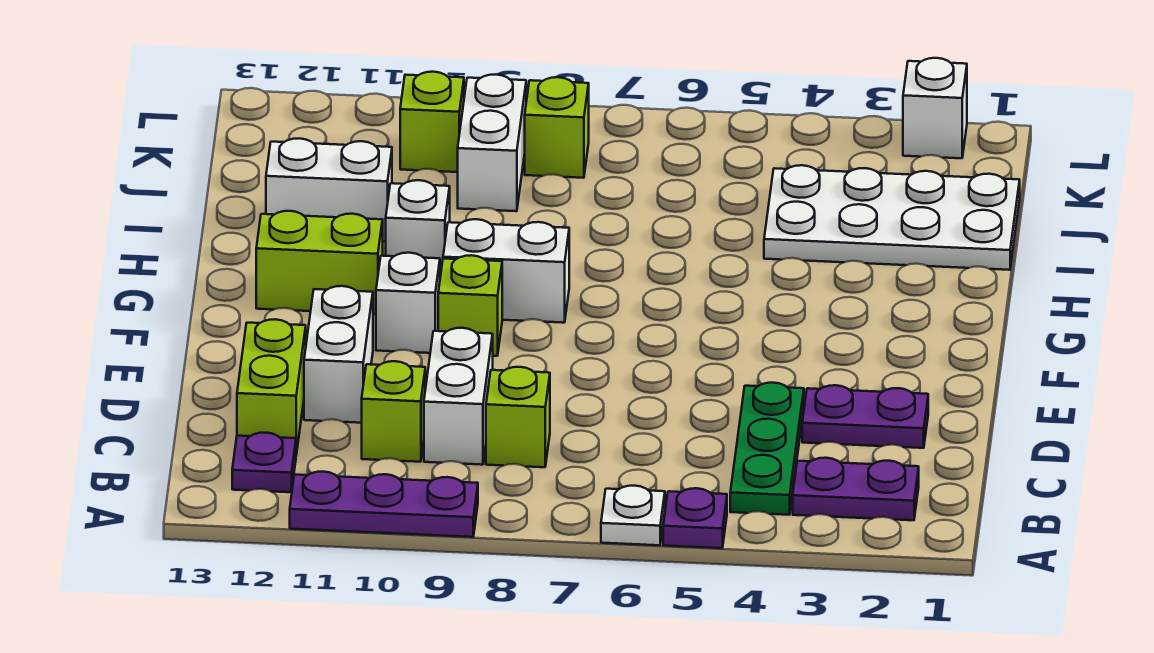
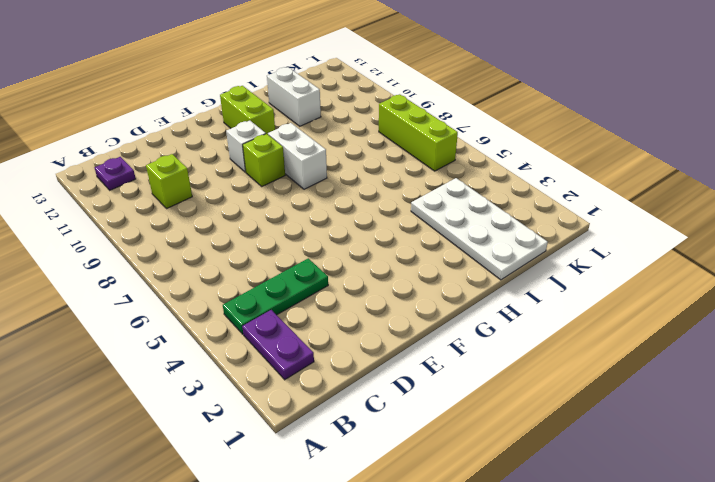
lime 1x3 brick [379,94,458,171] -> lime 1x1 brick [525,77,589,178]
none -> purple 1x1 plate [663,488,727,548]
none -> white 1x1 plate [601,486,665,545]
none -> purple 1x3 plate [290,472,478,537]

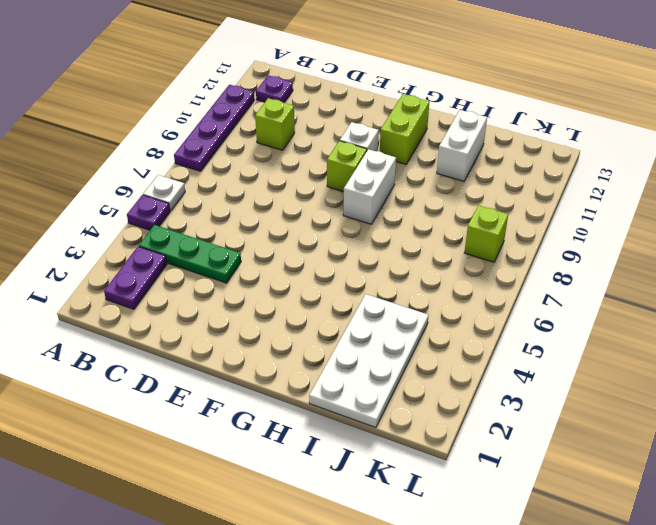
purple 1x4 plate [174,85,254,171] -> purple 1x3 plate [290,472,478,537]
none -> lime 1x1 brick [486,367,550,467]
none -> white 1x2 brick [424,328,493,465]
none -> lime 1x2 brick [237,319,306,455]

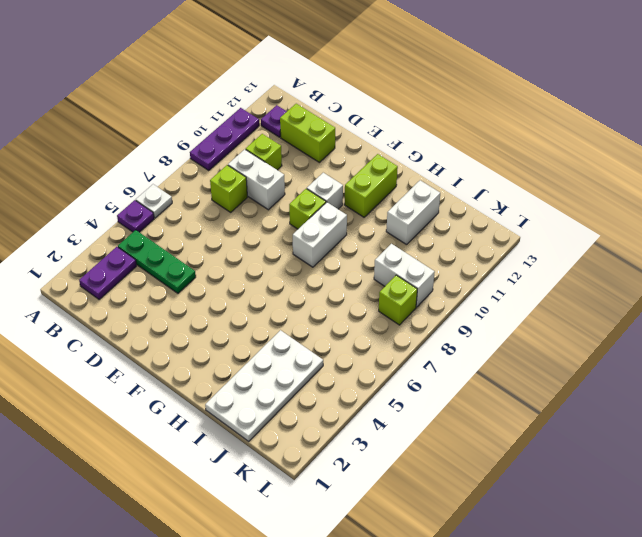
none -> purple 1x2 plate [802,385,928,448]
none -> white 1x2 brick [304,286,373,423]
none -> white 1x1 brick [386,180,450,277]

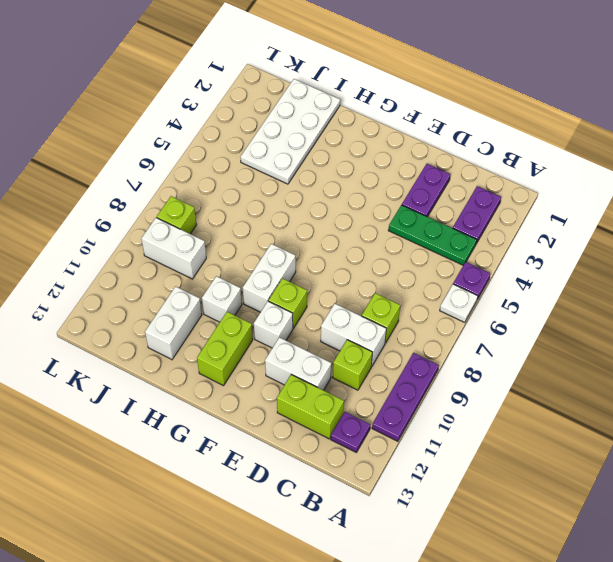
none -> lime 1x1 brick [400,72,464,172]
none -> white 1x1 brick [903,58,967,158]

